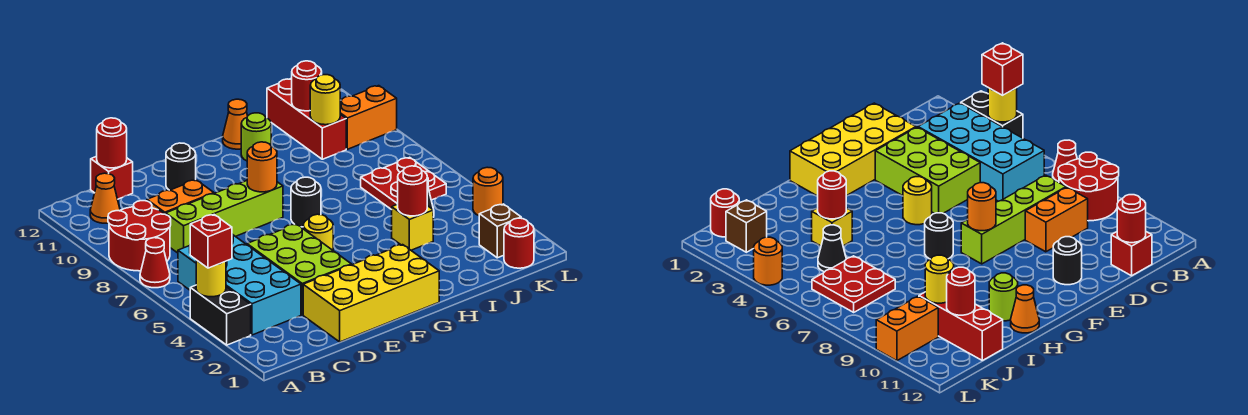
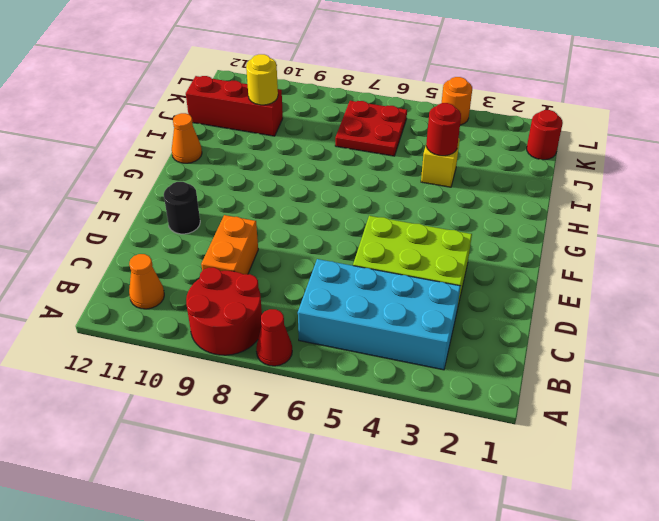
none -> black 1x2 brick [190,285,251,345]
none -> lime 1x4 brick [166,181,283,253]
none -> red 1x1 brick [91,156,133,199]
none -> yellow 2x4 brick [303,245,439,342]

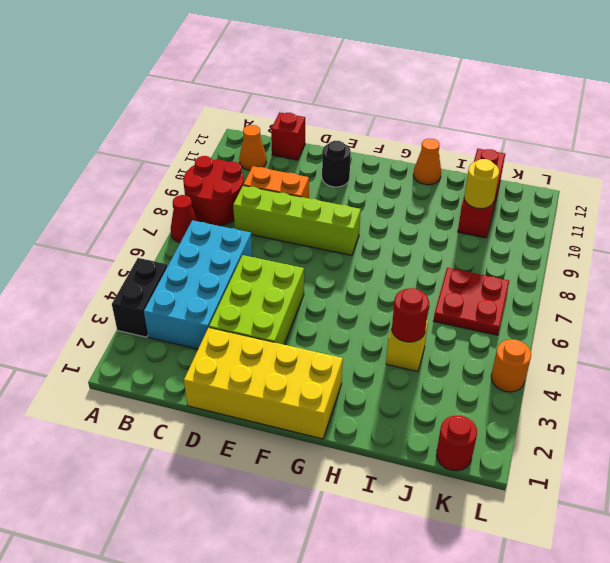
none -> yellow 1x1 round brick [303,214,333,250]
none -> black 1x1 round brick [291,177,321,227]
none -> lime 1x1 round brick [241,113,271,161]
none -> black 1x1 cone [818,225,846,272]

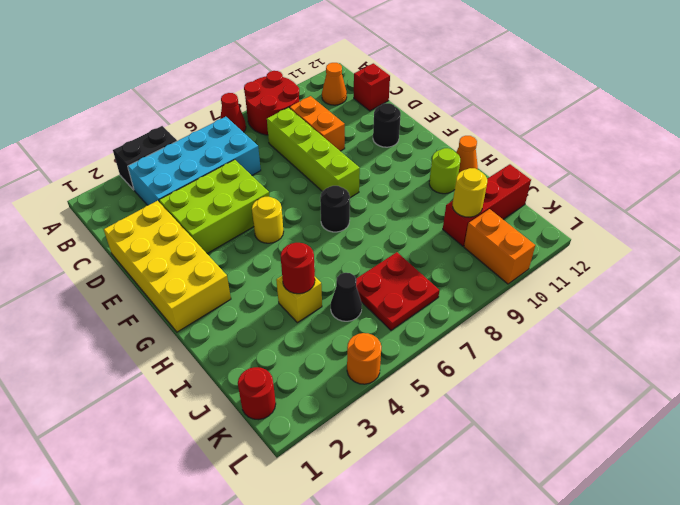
none -> brown 1x1 brick [479,204,521,258]
none -> yellow 1x1 round brick [196,260,226,297]
none -> red 1x1 round brick [97,118,127,168]
none -> orange 1x1 round brick [247,142,277,192]

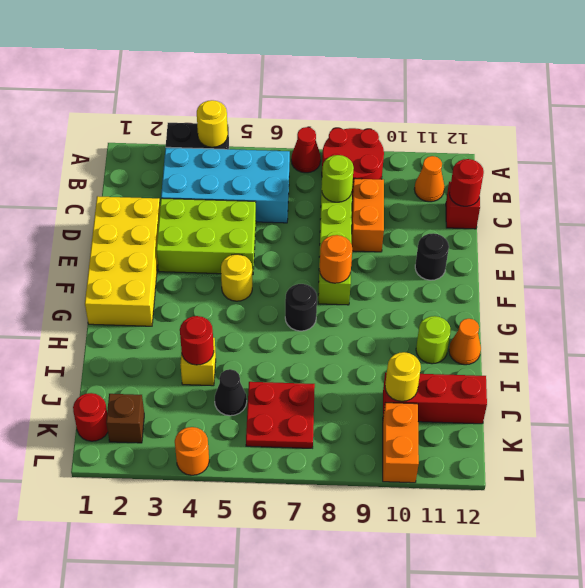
lime 1x1 round brick [322,155,354,202] -> none
none -> red 1x1 round brick [292,61,322,111]
none -> red 1x1 brick [190,215,232,268]

